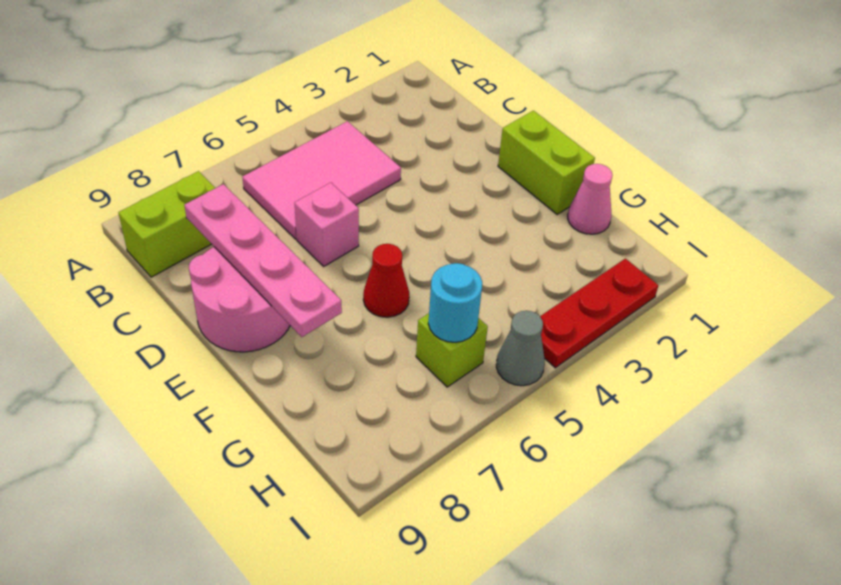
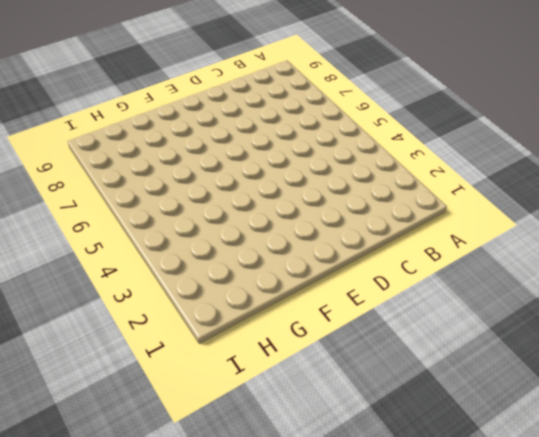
none -> pink 2x3 tile [242,121,401,239]
none -> lime 1x2 brick [118,171,215,277]
none -> pink 1x1 brick [295,183,359,266]

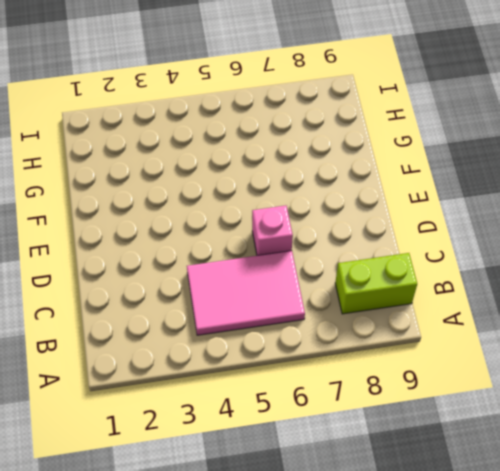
none -> pink 2x2 round brick [189,247,290,352]
none -> lime 1x2 brick [498,111,595,214]
none -> red 1x1 cone [363,244,409,317]

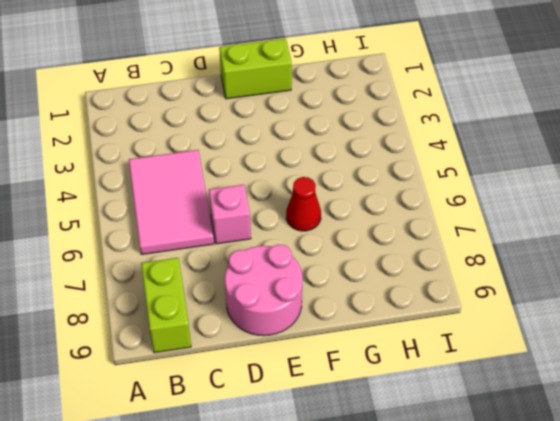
none -> pink 1x1 cone [568,164,612,234]
none -> lime 1x1 brick [416,313,488,387]
none -> red 1x3 plate [540,259,658,368]

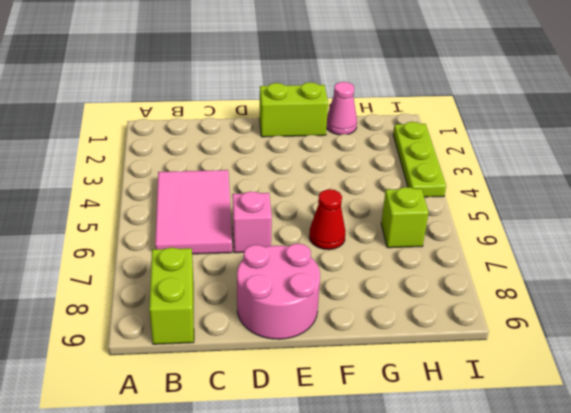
lime 1x3 plate [393,122,446,197] -> red 1x3 plate [540,259,658,368]
none -> grey 1x1 cone [496,311,545,386]
none -> pink 1x4 plate [184,184,342,337]
none -> cyan 1x1 round brick [428,263,482,342]

